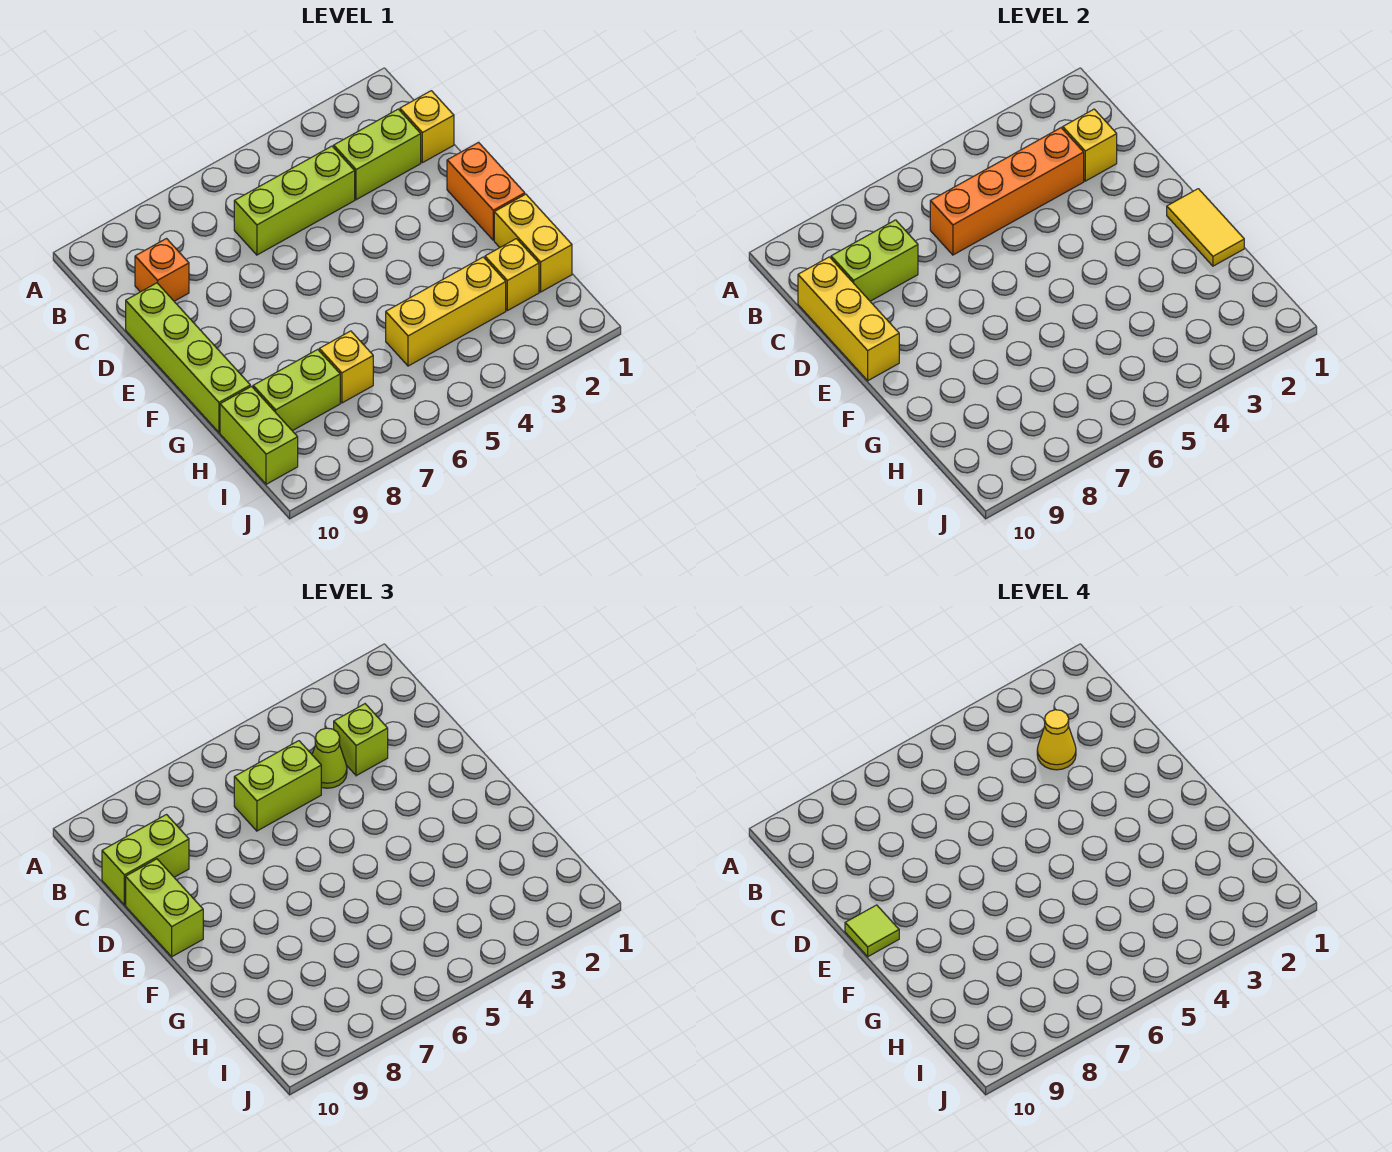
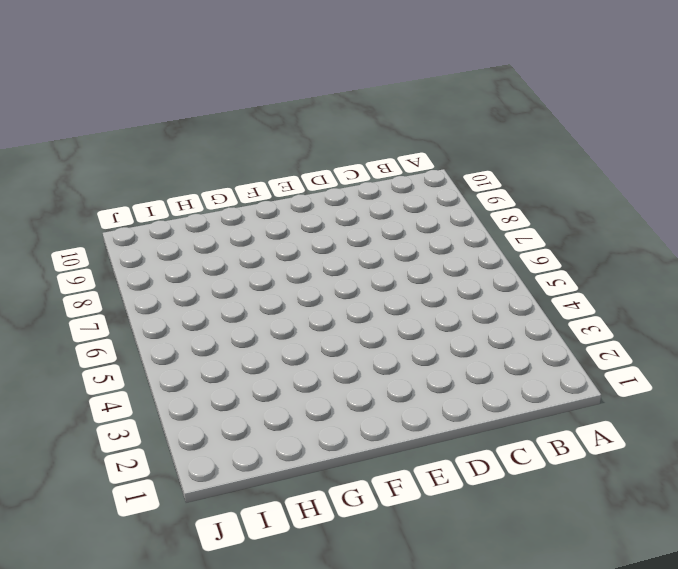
none -> yellow 1x1 brick [400,91,454,163]
none -> lime 1x2 brick [334,109,421,200]
none -> lime 1x3 brick [234,146,355,255]

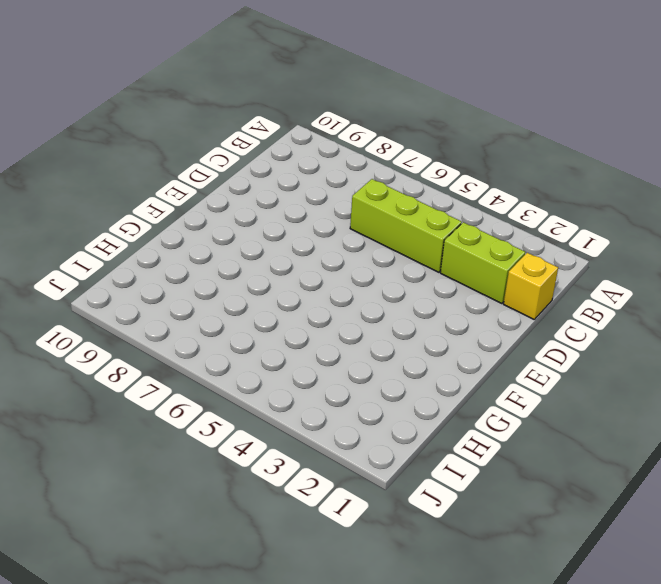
none -> orange 1x1 brick [135,239,189,301]
none -> lime 1x4 brick [126,283,250,432]
none -> orange 1x2 brick [447,142,525,240]

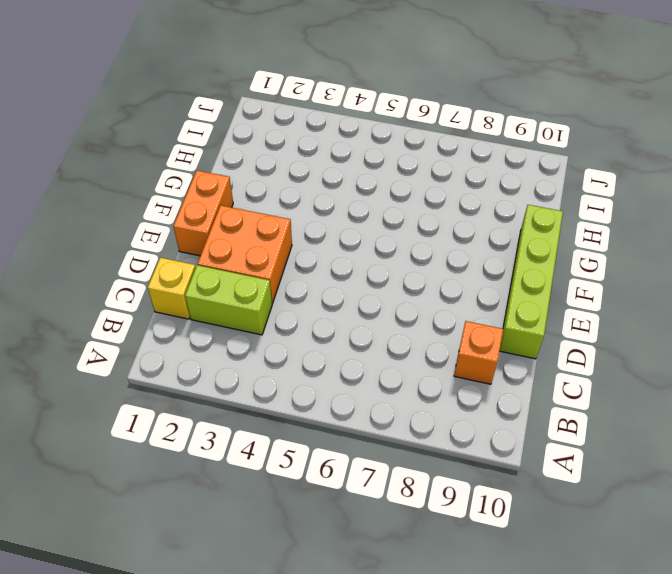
orange 2x2 brick [198,205,292,303] -> none
none -> lime 1x3 brick [234,146,355,255]
none -> yellow 1x2 brick [494,194,572,292]
none -> yellow 1x1 brick [485,239,539,311]

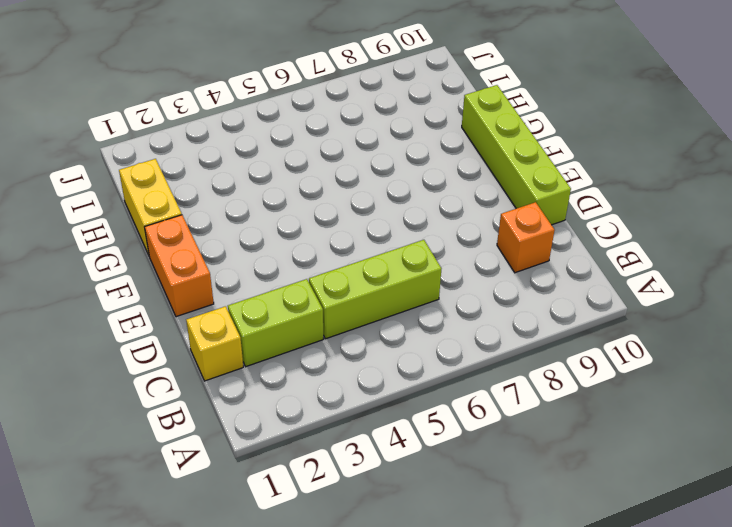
none -> yellow 1x1 brick [485,239,539,311]
none -> yellow 1x3 brick [386,257,506,366]
none -> yellow 1x1 brick [319,331,373,403]

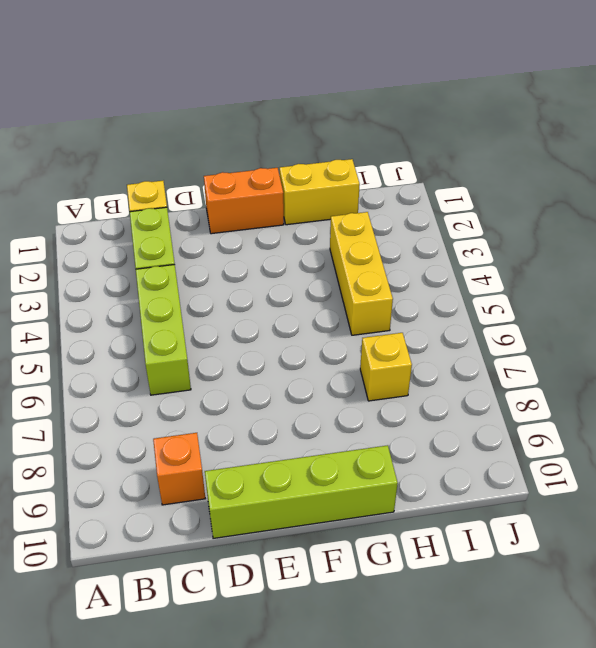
none -> yellow 1x1 brick [485,239,539,311]
none -> lime 1x2 brick [253,349,340,431]
none -> lime 1x2 brick [220,386,298,484]

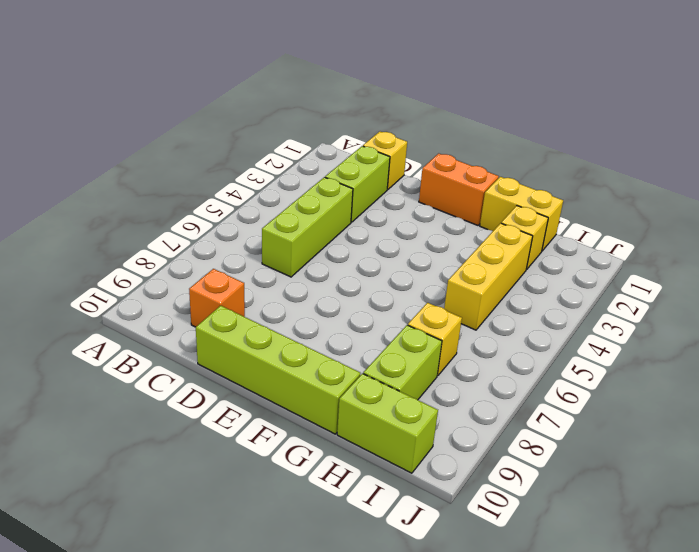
none -> yellow 1x1 brick [1063,109,1117,181]
none -> orange 1x4 brick [930,128,1084,255]
none -> lime 1x2 brick [831,220,918,301]

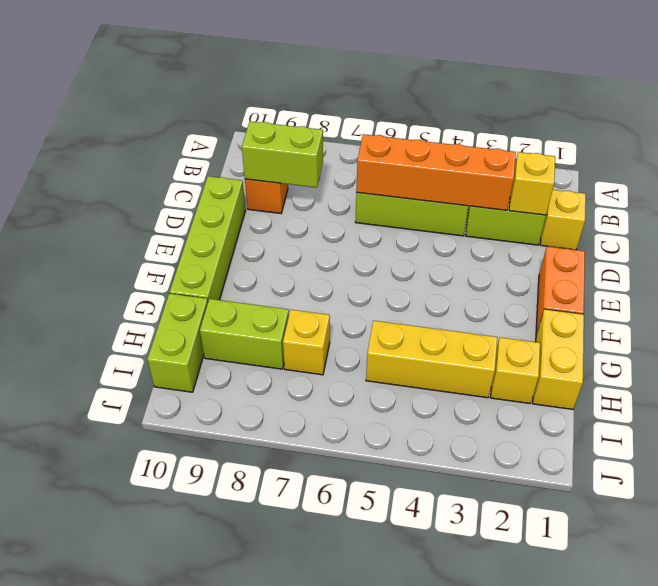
none -> yellow 1x3 brick [798,257,899,381]
none -> yellow 1x2 tile [1167,189,1244,266]
none -> lime 1x1 brick [334,704,388,776]

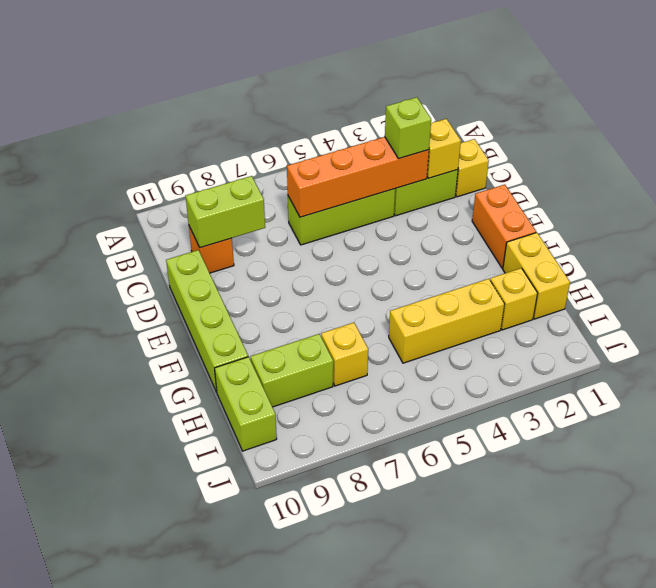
none -> yellow 1x3 brick [798,257,899,381]
none -> yellow 1x2 tile [1167,189,1244,266]
none -> lime 1x1 cone [312,728,347,788]

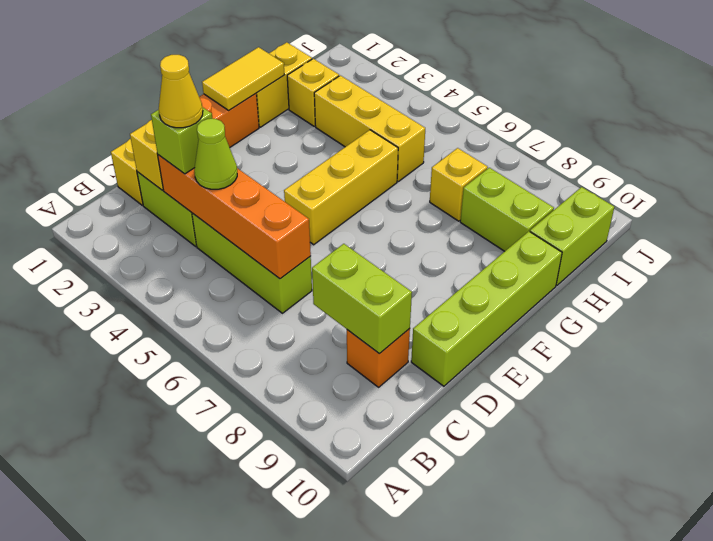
yellow 1x3 brick [284,130,398,245] -> yellow 1x3 brick moved to [798,257,899,381]
none -> lime 1x2 brick [234,741,321,831]
none -> lime 1x2 brick [102,815,189,905]
none -> lime 1x2 brick [126,859,203,957]

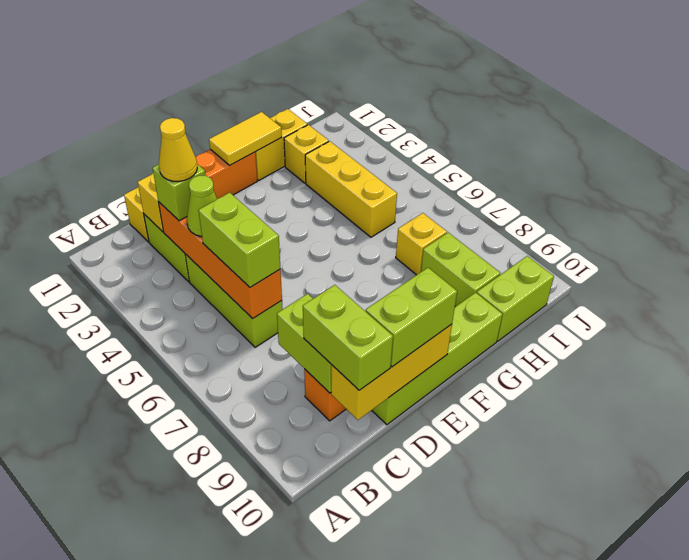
none -> lime 1x1 tile [845,905,899,957]

